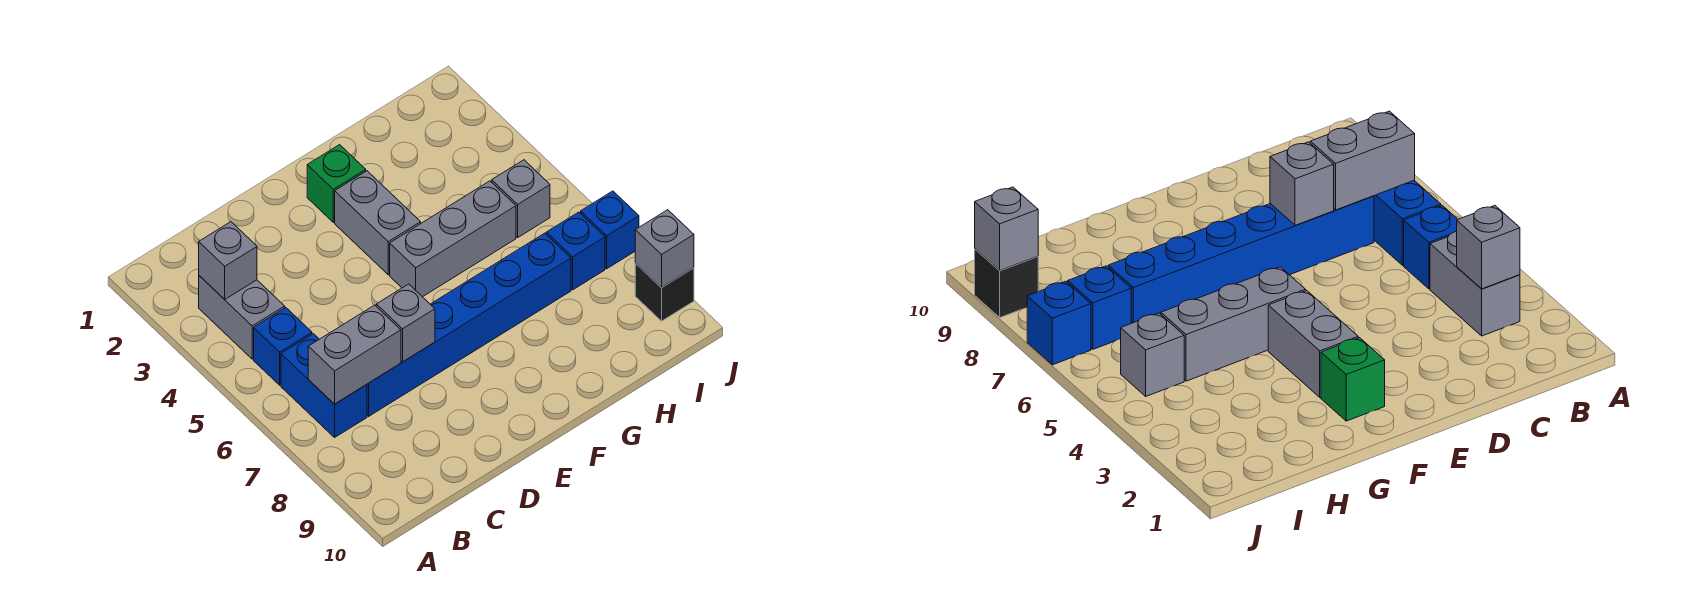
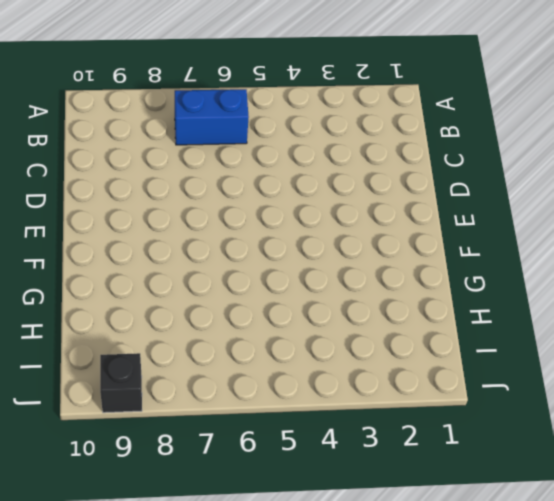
none -> grey 1x2 brick [199,276,285,359]
none -> blue 1x1 brick [254,308,312,385]
none -> blue 1x6 brick [367,233,571,416]

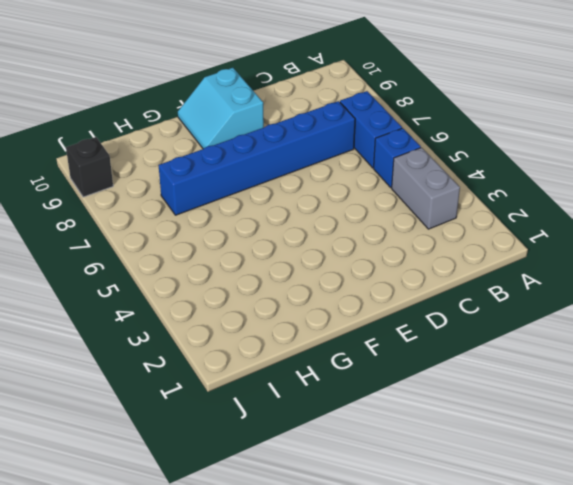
cyan 2x2 slope [178,68,264,149] -> none
none -> green 1x1 brick [307,145,366,222]
none -> grey 1x2 brick [335,171,421,275]
none -> grey 1x3 brick [390,181,516,297]

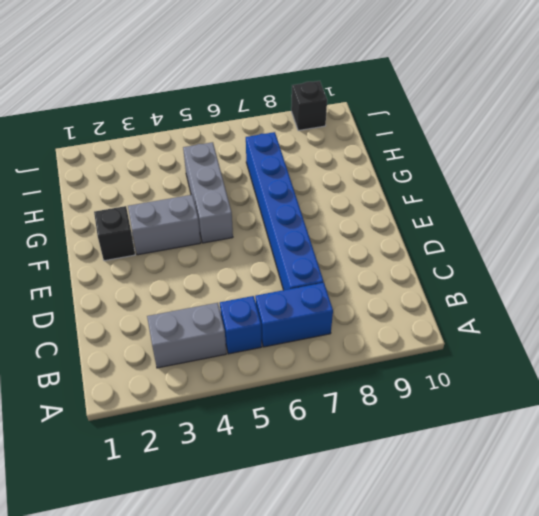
black 1x1 brick [94,206,135,261] -> green 1x1 brick [307,145,366,222]
none -> grey 1x1 brick [492,160,550,237]
none -> blue 1x1 brick [546,212,605,290]
none -> blue 1x1 brick [581,191,639,269]

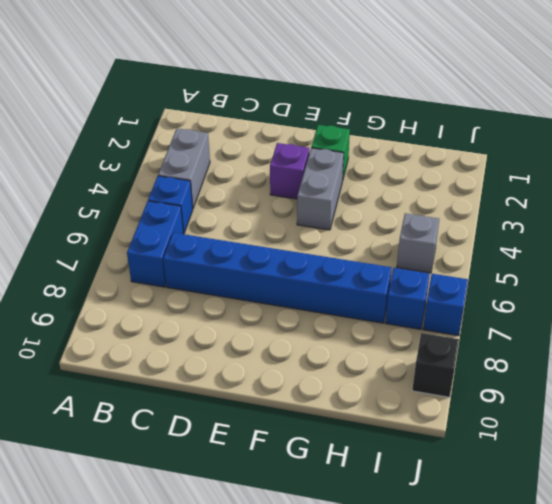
purple 1x1 brick [270,143,309,199] -> none
none -> grey 1x3 brick [390,181,516,297]
none -> grey 1x1 brick [199,222,257,299]
none -> grey 1x2 brick [308,305,401,404]

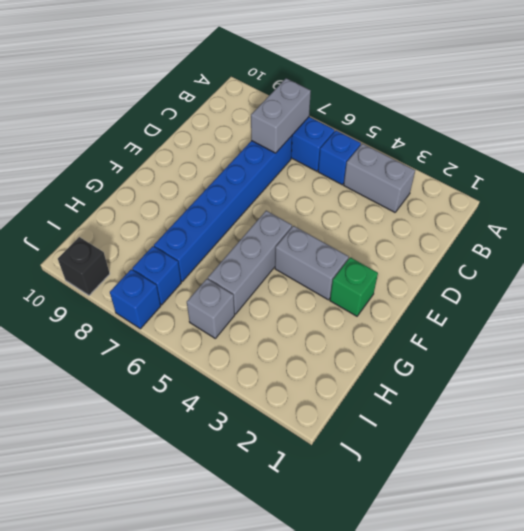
none -> grey 1x1 brick [199,222,257,299]
none -> grey 1x1 brick [376,284,435,362]
none -> grey 1x1 brick [635,210,694,288]

